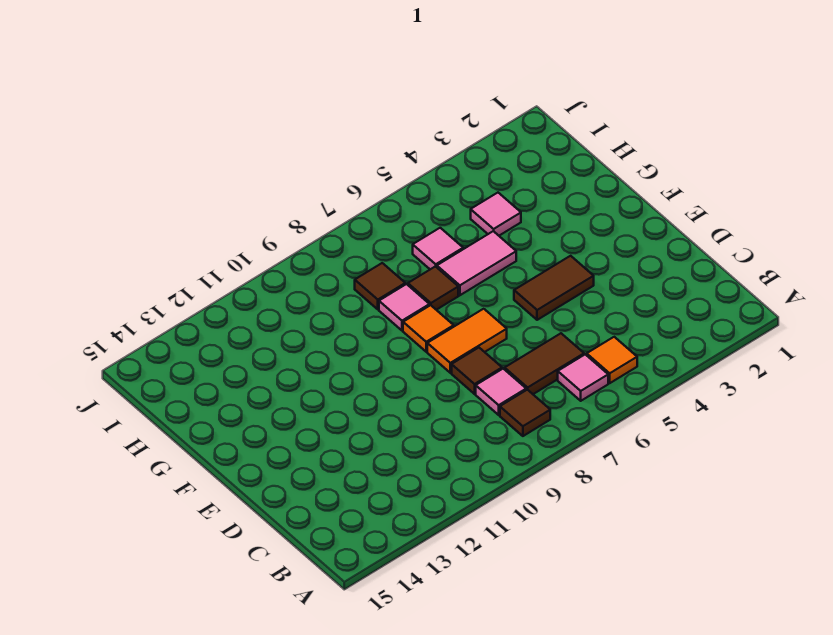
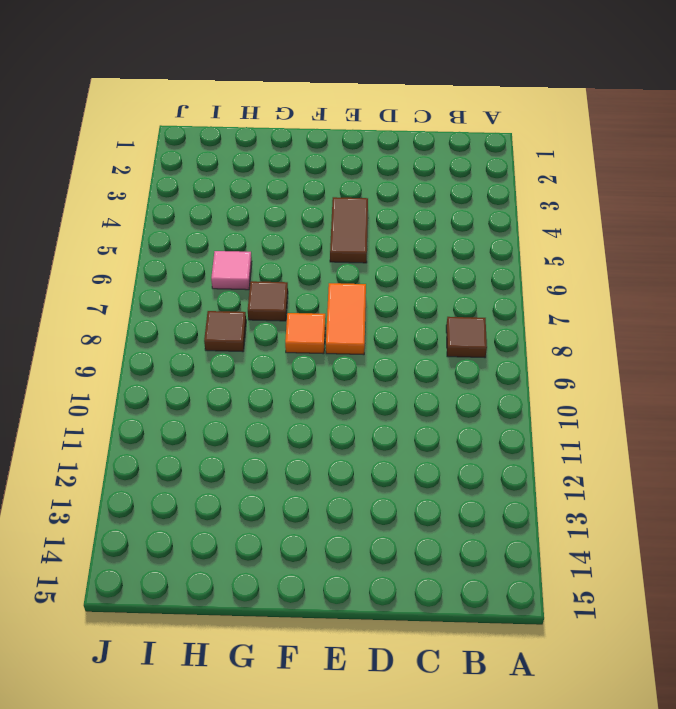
none -> orange 1x1 tile [587,337,637,383]
none -> pink 1x1 tile [558,354,608,401]
none -> brown 1x2 tile [505,333,584,394]

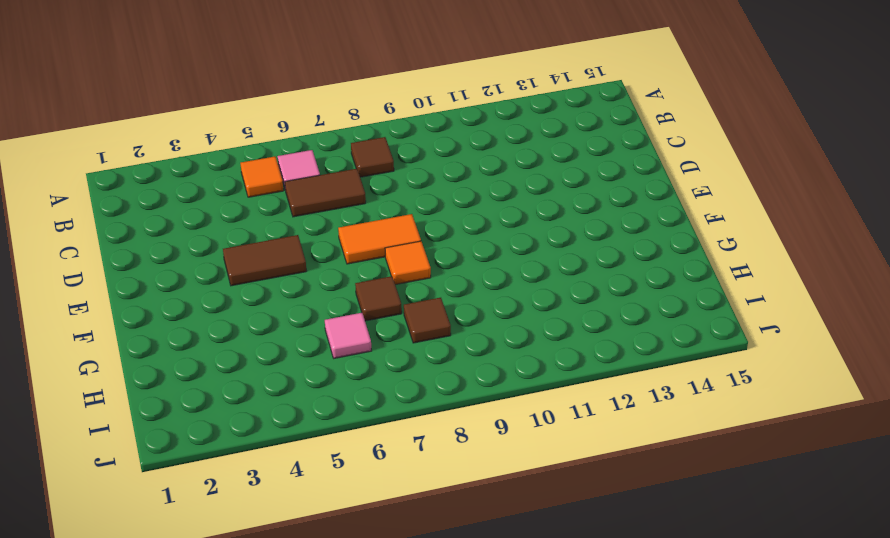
none -> pink 1x1 tile [476,369,526,415]
none -> brown 1x1 tile [452,348,502,394]
none -> pink 1x2 tile [437,231,516,295]

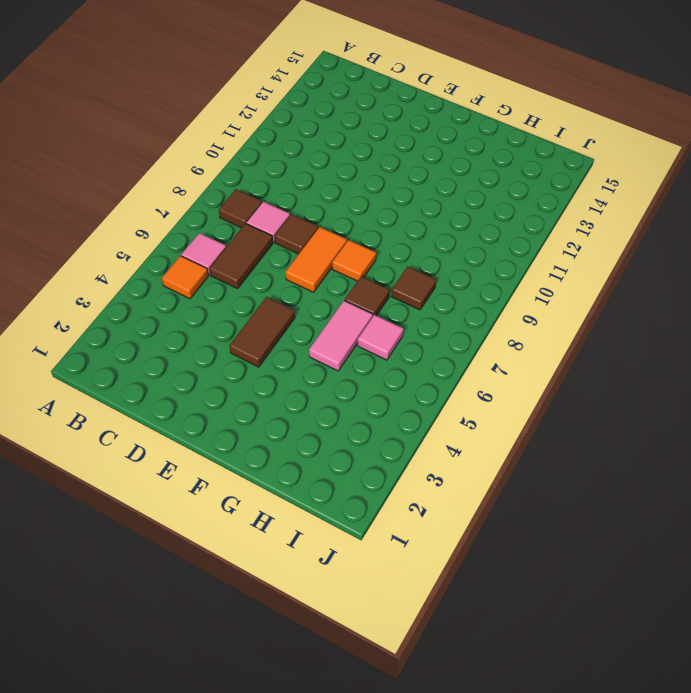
none -> pink 1x1 tile [379,284,430,331]
none -> pink 1x1 tile [471,193,521,236]

